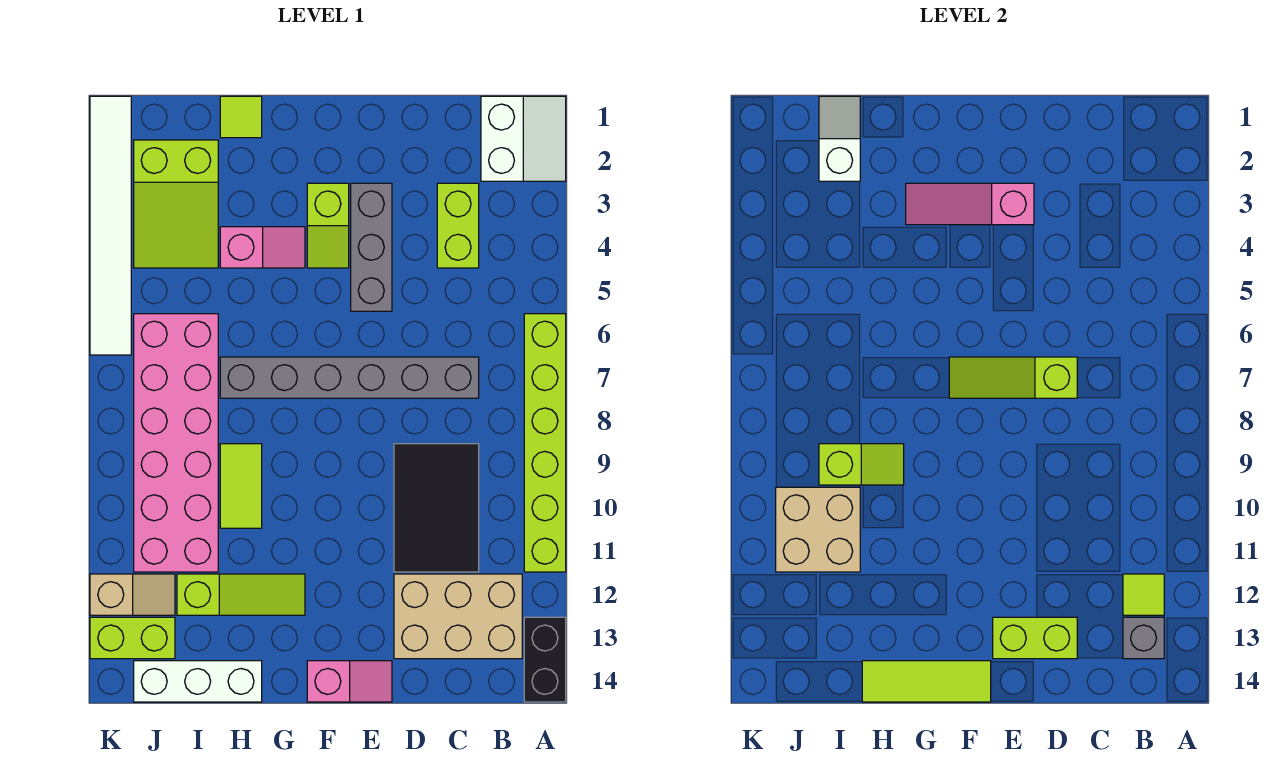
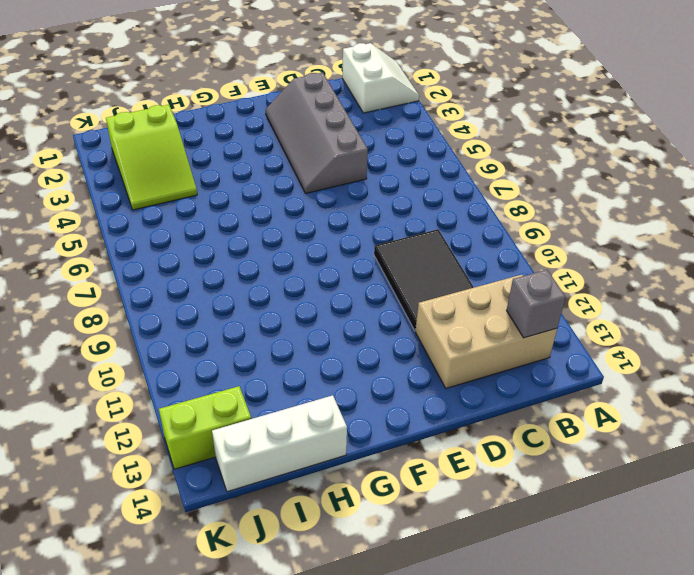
grey 2x4 slope [266,73,368,193] -> grey 1x3 brick [351,183,392,311]
none -> lime 1x6 brick [524,314,566,572]
none -> black 1x2 brick [524,617,566,702]
none -> lime 1x2 brick [437,183,479,268]

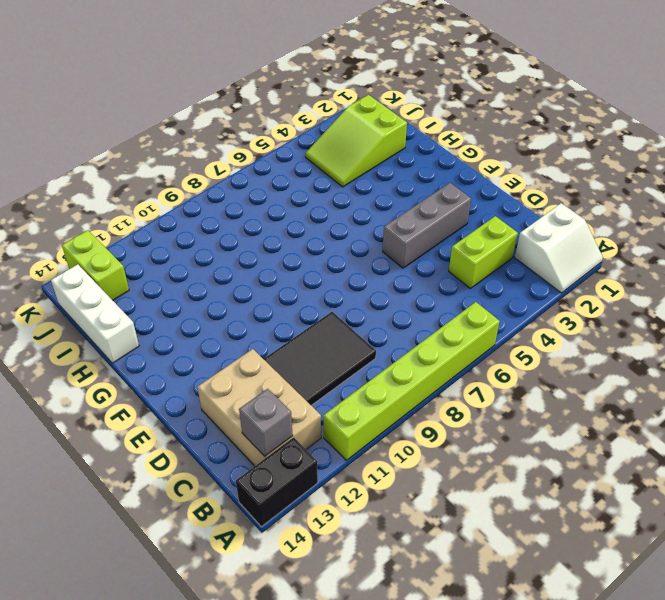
none -> grey 1x6 brick [220,357,479,398]
none -> pink 1x2 slope [307,661,392,702]
none -> lime 1x2 slope [307,183,349,268]

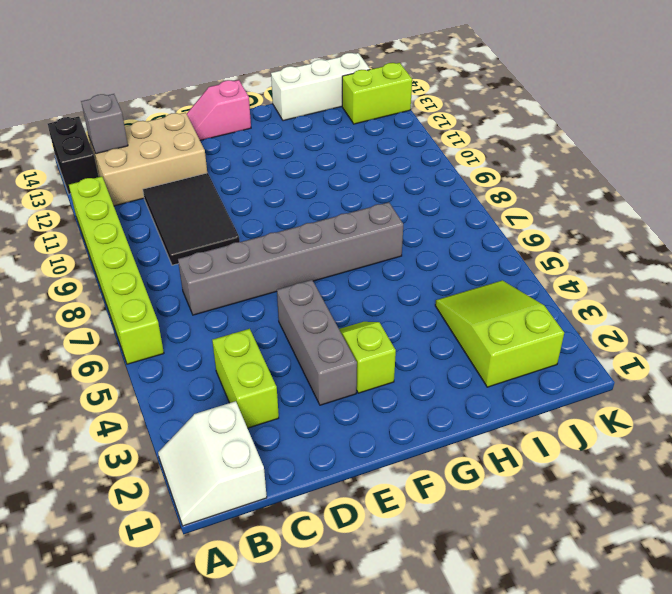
none -> pink 1x2 slope [220,227,305,268]
none -> lime 1x3 slope [177,574,305,615]
none -> lime 1x1 tile [220,96,262,138]

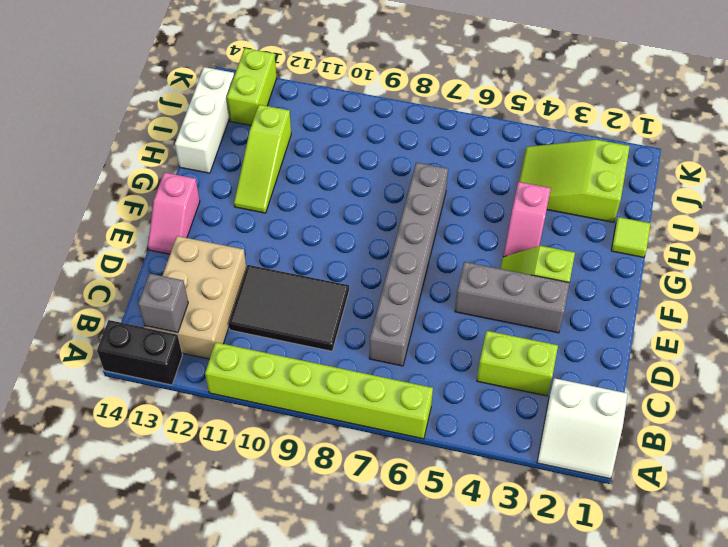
none -> lime 1x2 tile [220,444,262,528]
none -> pink 2x6 brick [134,314,218,572]
none -> tan 1x2 slope [90,574,175,615]

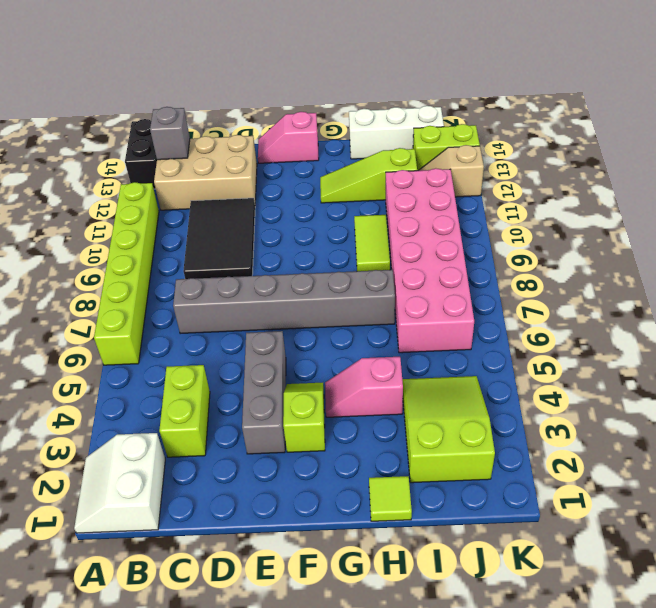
none -> white 1x6 tile [90,96,131,355]
none -> lime 1x1 tile [1123,574,1164,615]
none -> lime 1x3 slope [949,357,1077,398]

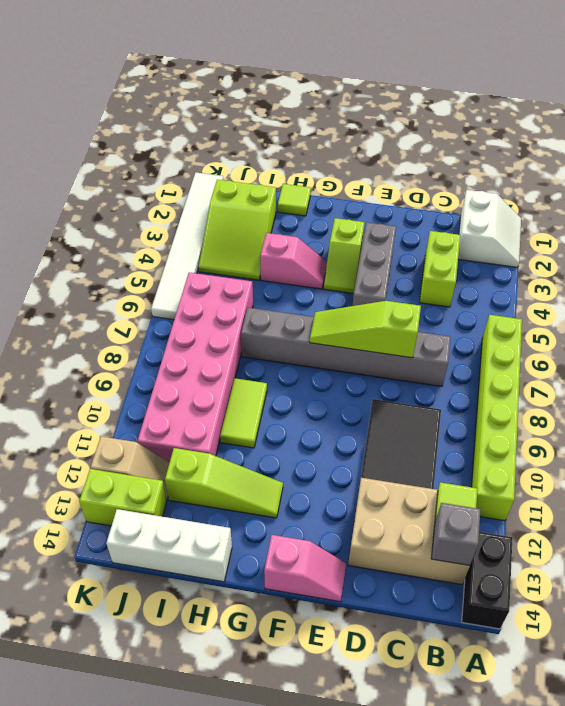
none -> lime 1x2 brick [993,617,1077,659]
none -> pink 1x3 slope [906,183,1034,225]
none -> lime 1x3 tile [862,661,991,702]

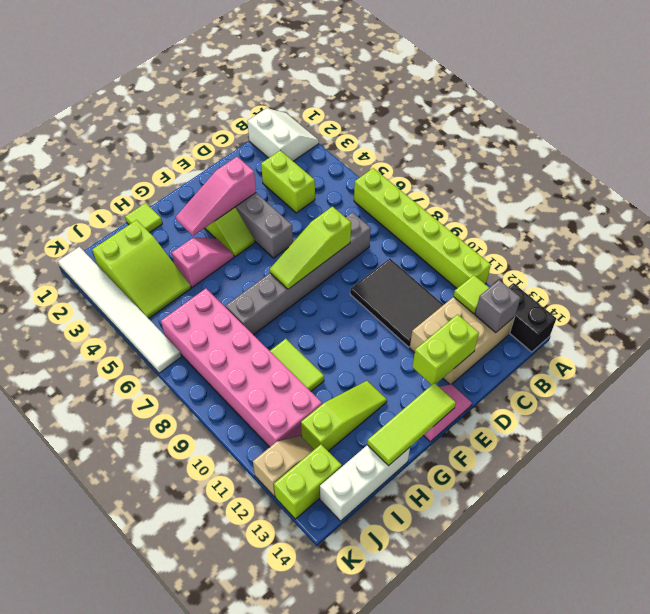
none -> lime 1x2 slope [819,444,904,485]
none -> white 1x2 slope [819,96,860,181]
none -> tan 2x2 brick [776,487,860,572]

